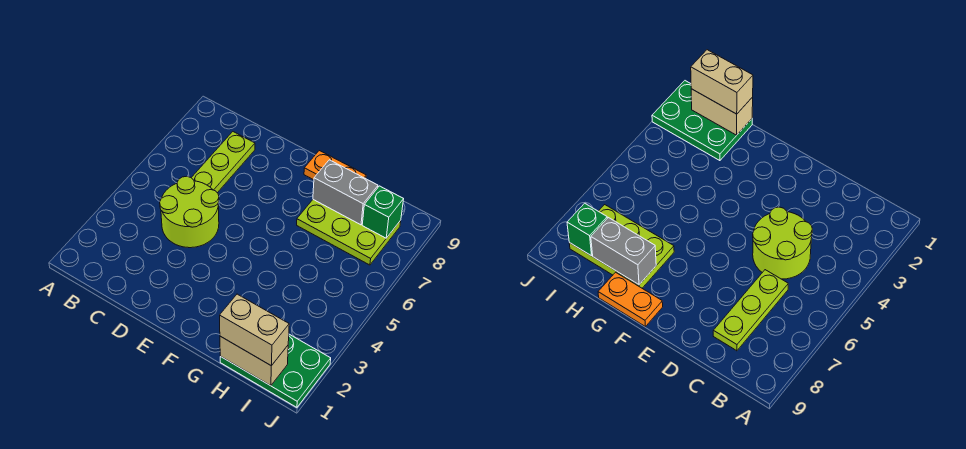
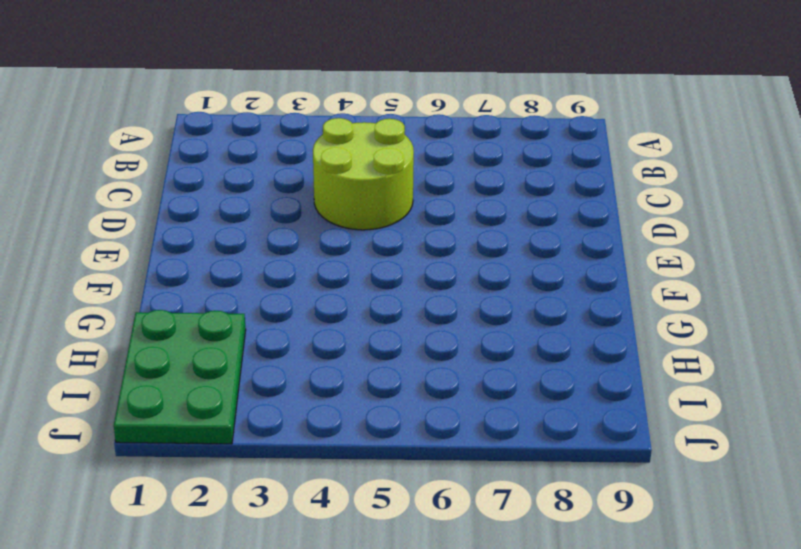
none -> lime 1x3 plate [191,132,255,193]
none -> orange 1x2 plate [304,151,366,180]

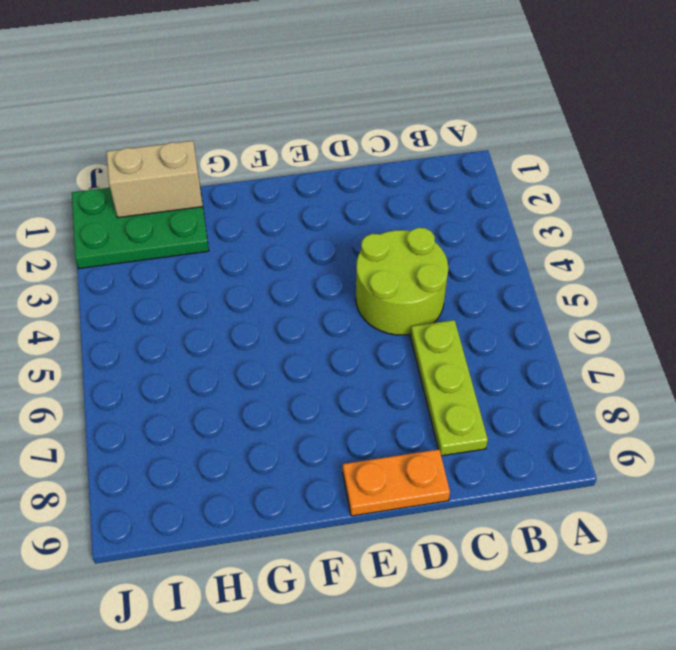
orange 1x2 plate [343,449,450,516] -> orange 1x2 plate moved to [304,151,366,180]
none -> lime 2x3 plate [297,200,401,265]
none -> grey 1x2 brick [313,160,378,225]

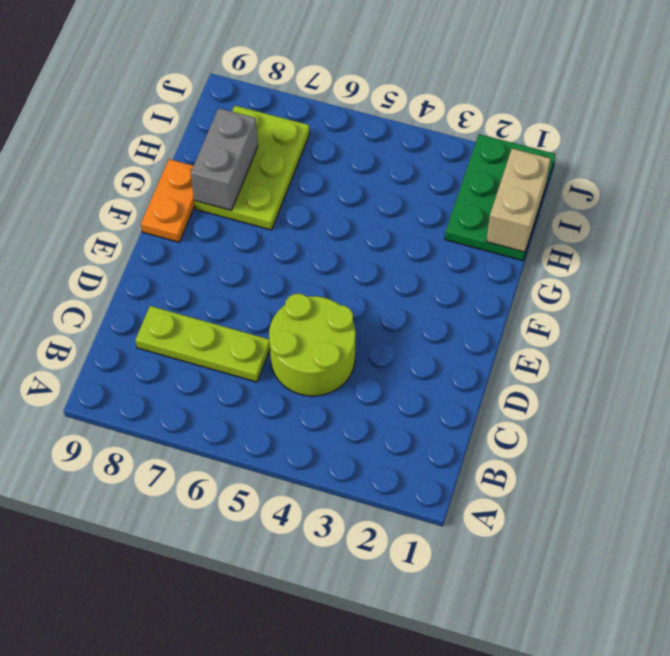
none -> green 1x1 brick [362,186,404,238]
none -> tan 1x2 brick [220,294,289,366]

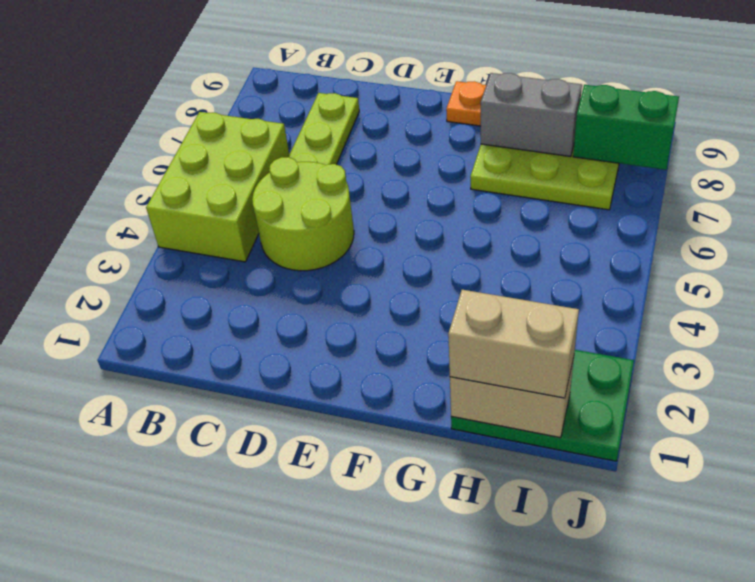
lime 2x3 brick [146,112,289,262] -> none
green 1x2 brick [573,85,679,170] -> green 1x1 brick [362,186,404,238]

